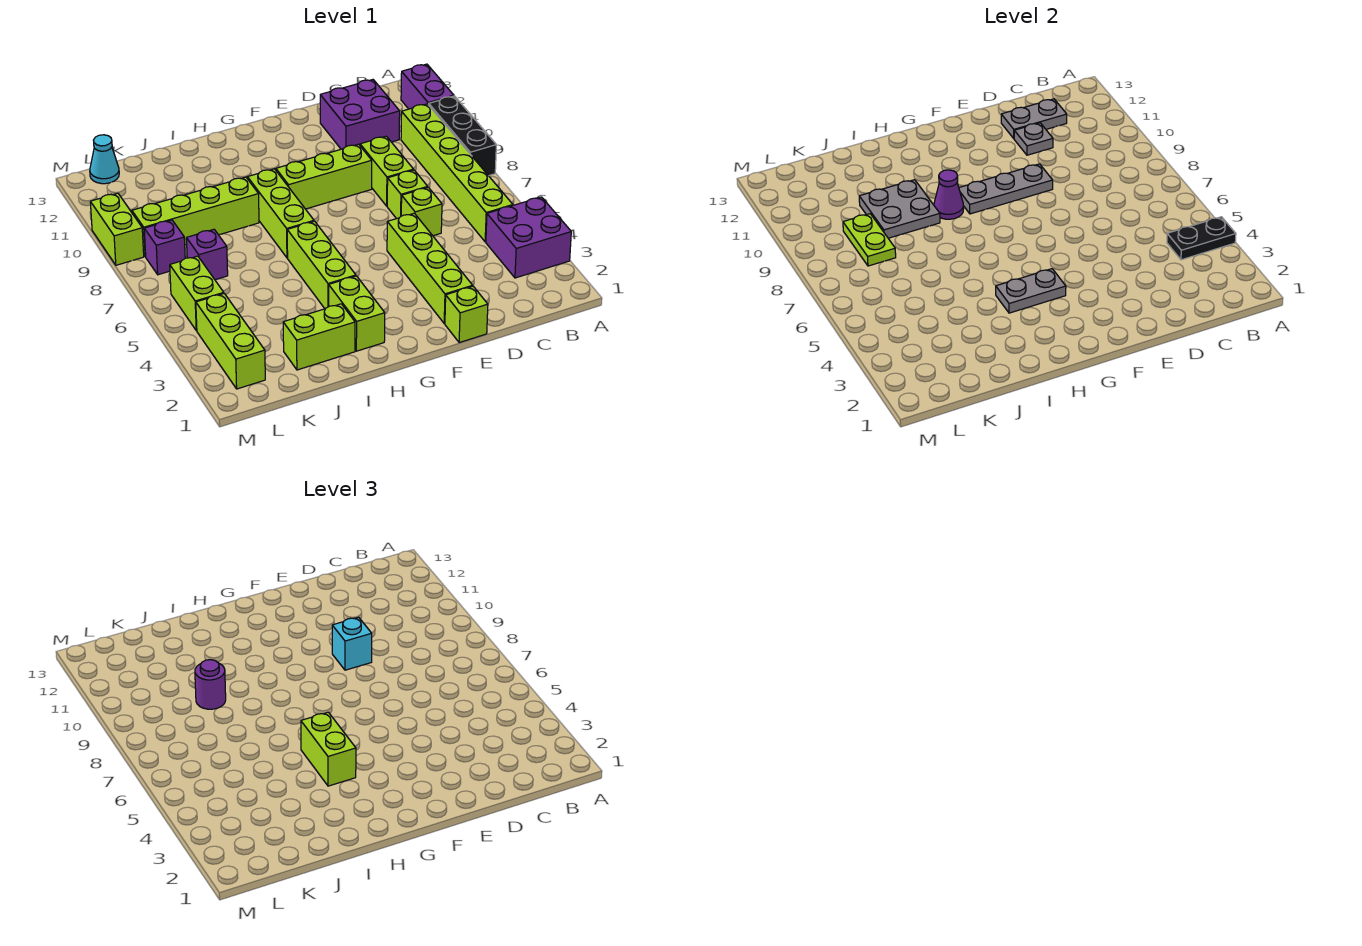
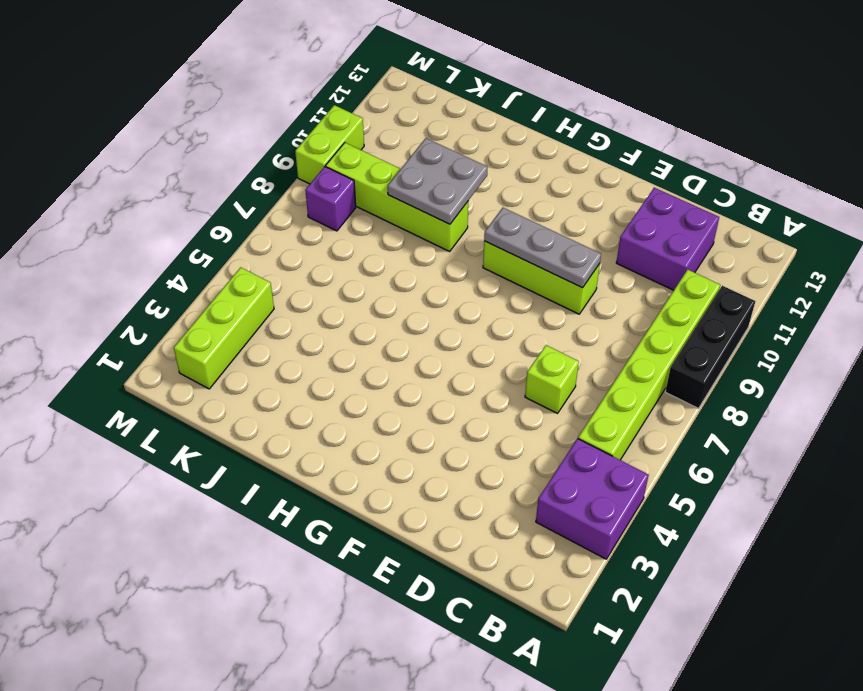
none -> purple 1x2 brick [401,64,454,109]
none -> lime 1x1 brick [387,170,428,219]
none -> lime 1x2 brick [360,136,414,206]
none -> lime 1x1 brick [445,286,488,343]

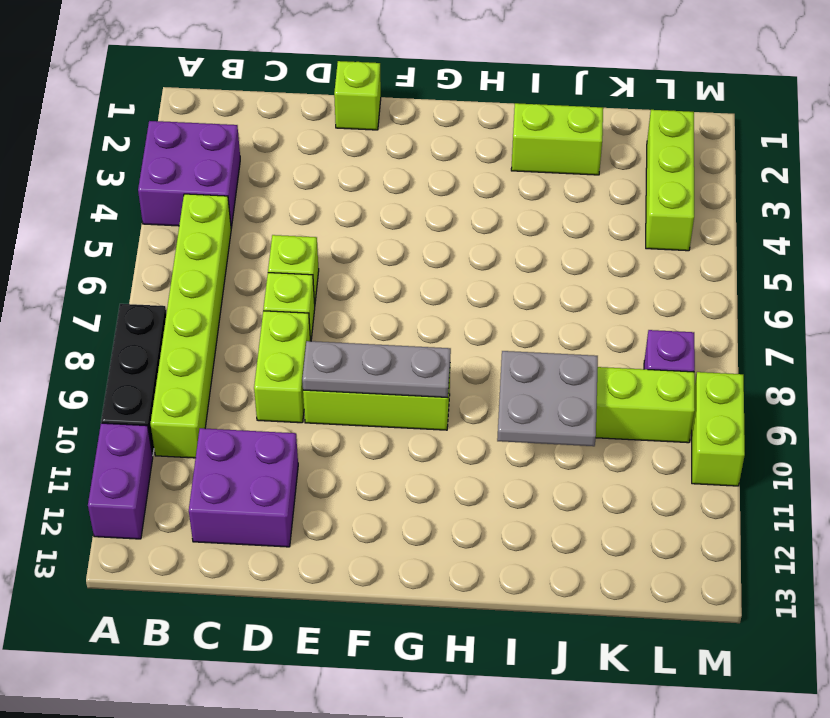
none -> lime 1x4 brick [387,213,473,323]
none -> lime 1x2 brick [329,276,385,351]
none -> lime 1x3 brick [287,221,356,309]
none -> lime 1x3 brick [247,169,314,258]

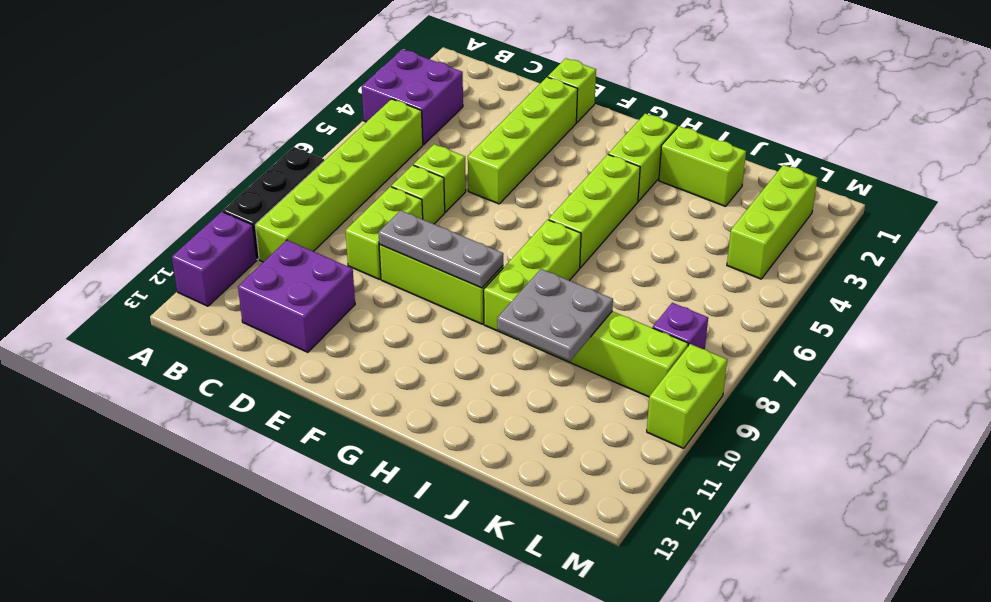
none -> purple 1x1 brick [186,229,228,280]
none -> lime 1x2 brick [170,256,224,331]
none -> cyan 1x1 cone [90,135,119,184]
none -> black 1x2 plate [1167,217,1236,260]

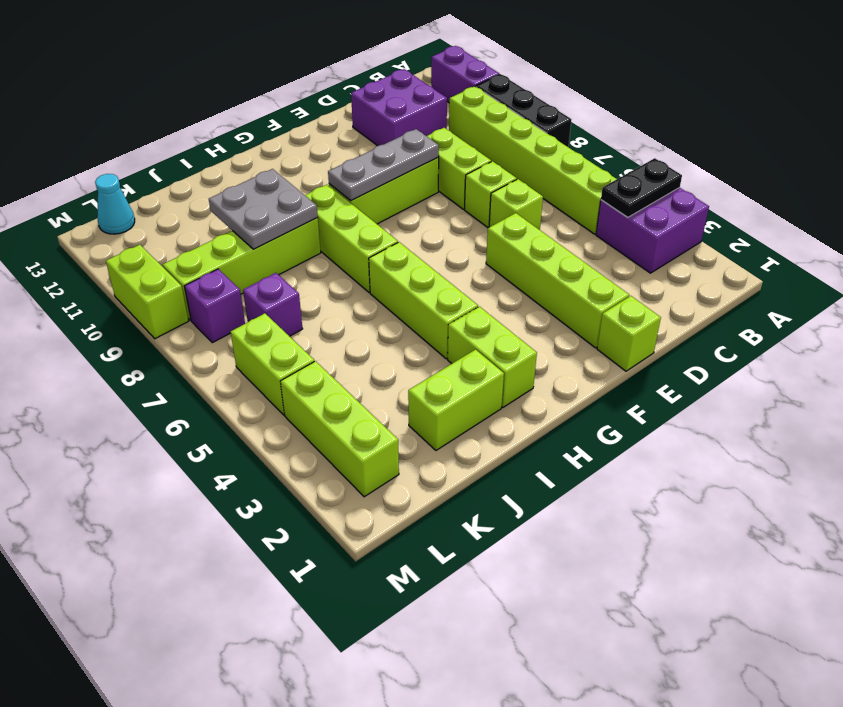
none -> grey 1x2 plate [1001,99,1067,138]
none -> grey 1x1 plate [1014,123,1053,155]
none -> grey 1x2 plate [996,269,1066,313]
none -> purple 1x1 cone [934,170,963,219]

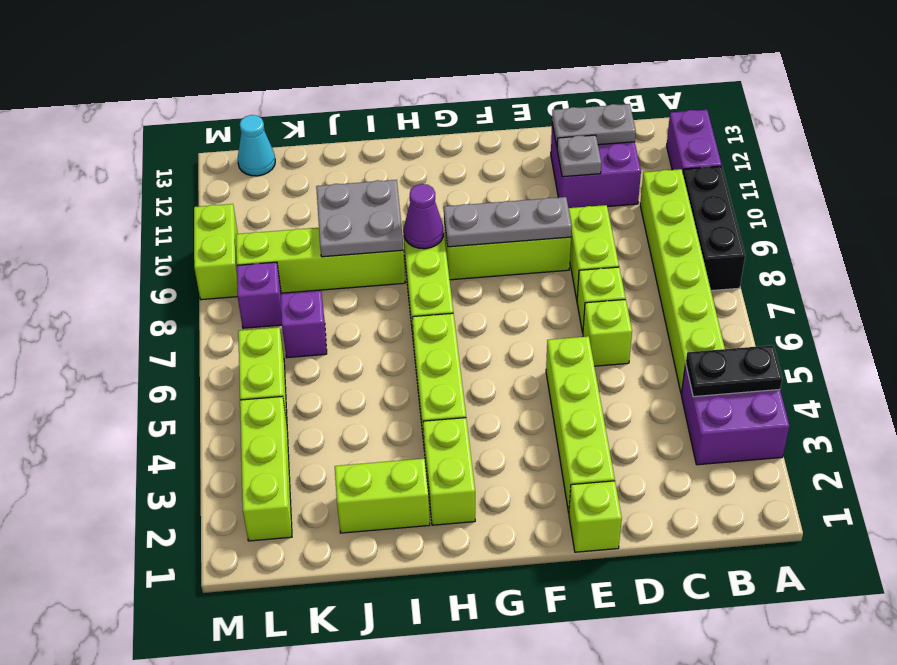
none -> grey 1x2 plate [996,269,1066,313]
none -> lime 1x2 plate [843,214,896,266]
none -> cyan 1x1 brick [332,617,372,670]
none -> lime 1x2 brick [301,712,356,786]

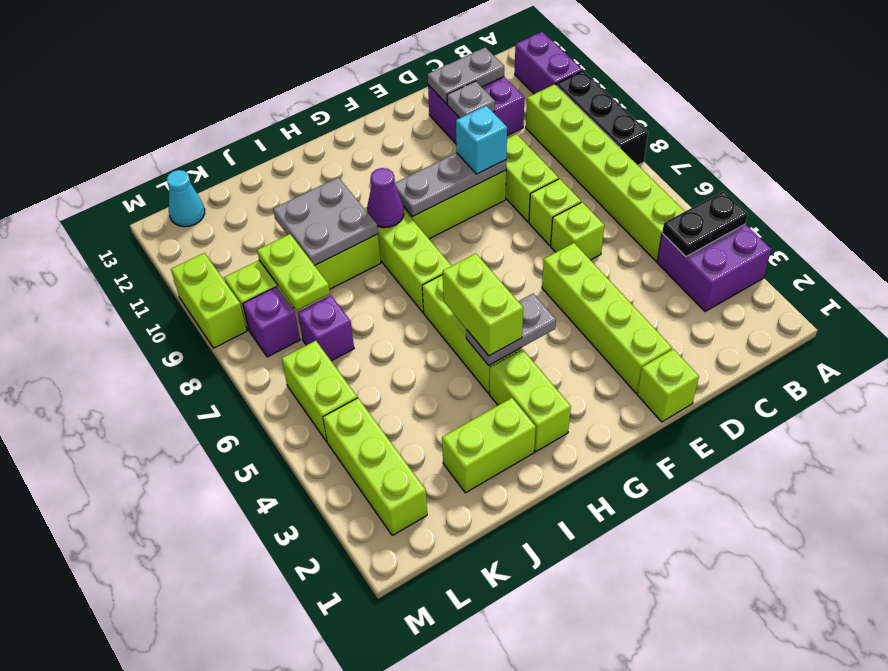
none -> purple 1x1 round brick [195,660,226,709]

